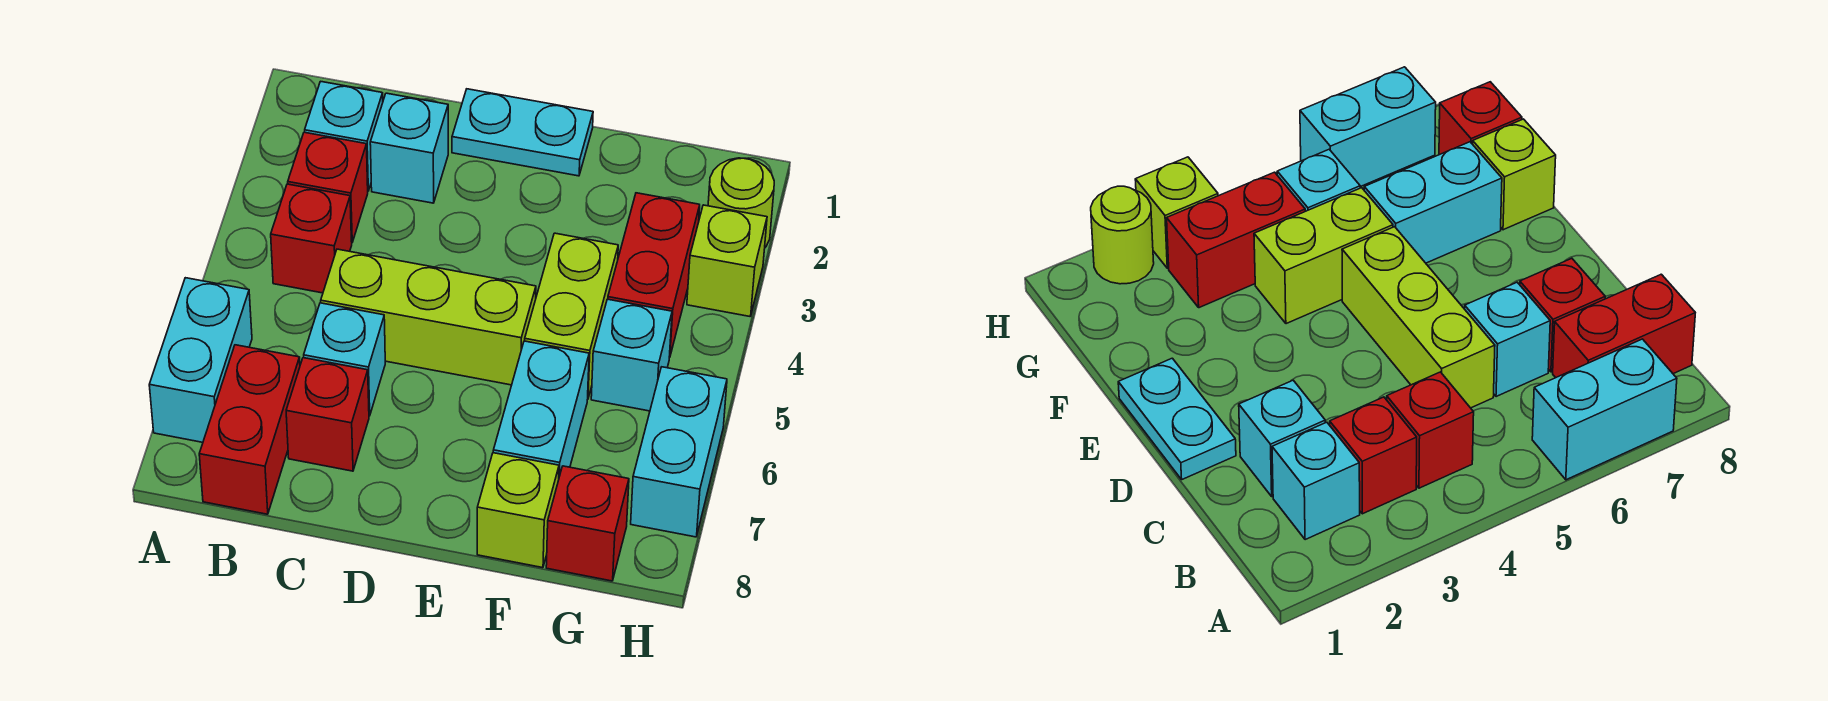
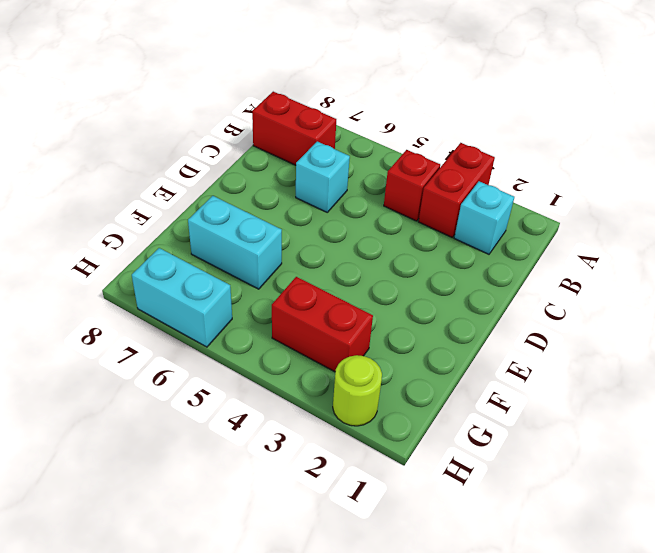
red 1x2 brick [418,143,495,237] -> red 1x1 brick [288,132,368,242]
none -> cyan 1x2 brick [149,278,252,442]
none -> cyan 1x1 brick [370,93,448,203]
none -> lime 1x3 brick [321,249,536,385]

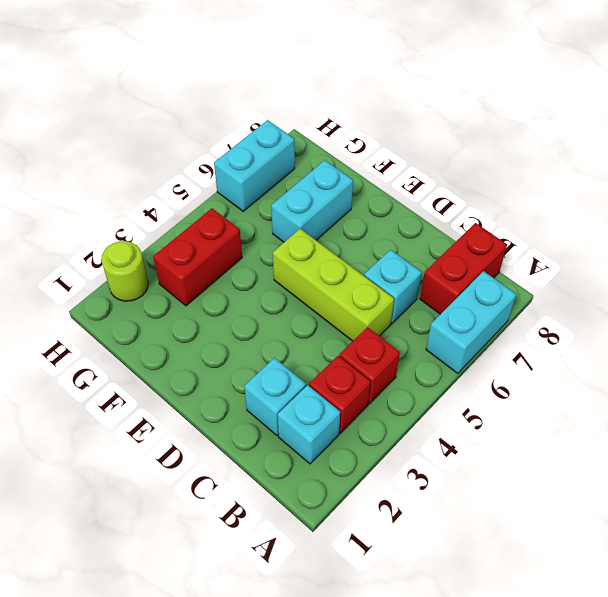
none -> red 1x1 brick [286,358,369,471]
none -> cyan 1x2 plate [452,89,593,176]
none -> lime 1x2 brick [525,233,618,398]

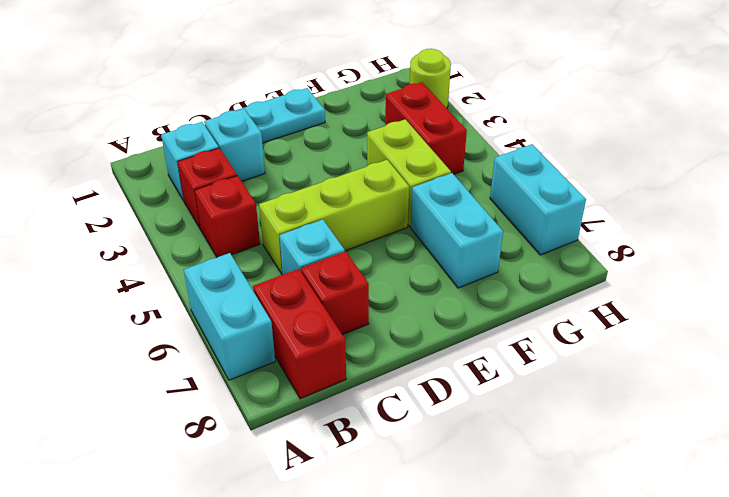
none -> lime 1x1 brick [477,453,559,568]
none -> cyan 1x1 brick [591,299,672,411]
none -> red 1x1 brick [546,466,629,581]

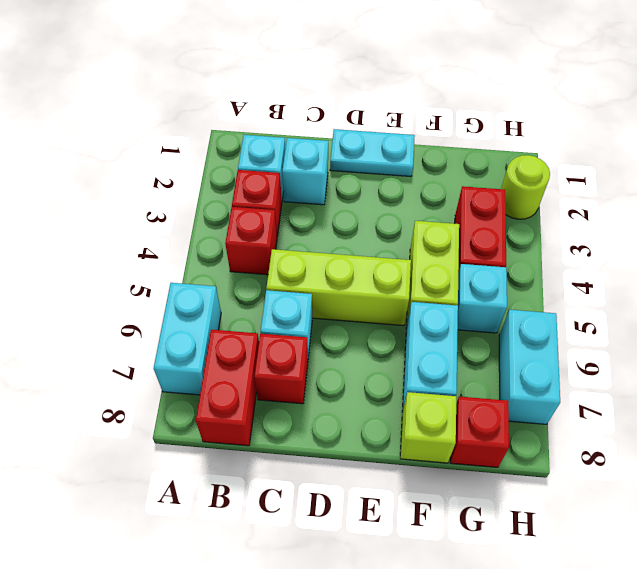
none -> lime 1x1 brick [687,205,767,316]

